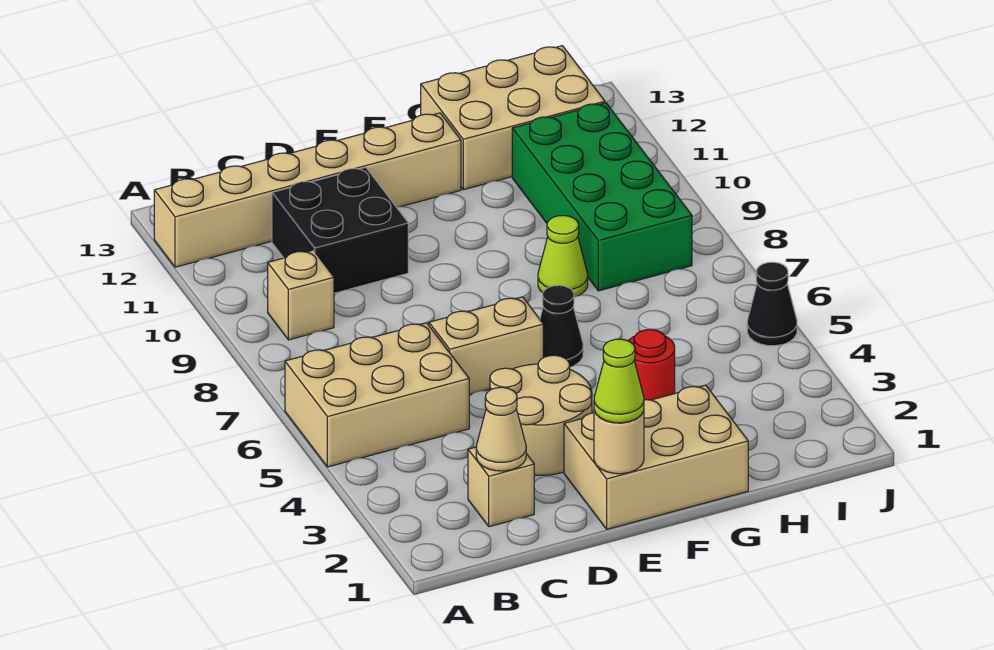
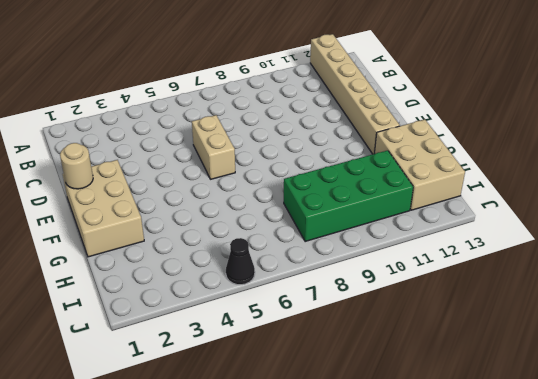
none -> tan 2x3 brick [285,323,469,467]
none -> tan 1x1 brick [268,250,334,340]
none -> tan 1x1 brick [468,447,534,527]

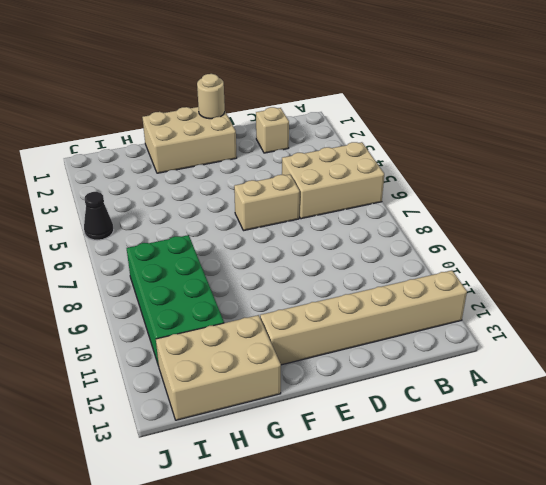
none -> tan 1x1 brick [268,250,334,340]
none -> black 2x2 brick [272,167,408,293]
none -> tan 2x2 round brick [490,355,592,475]

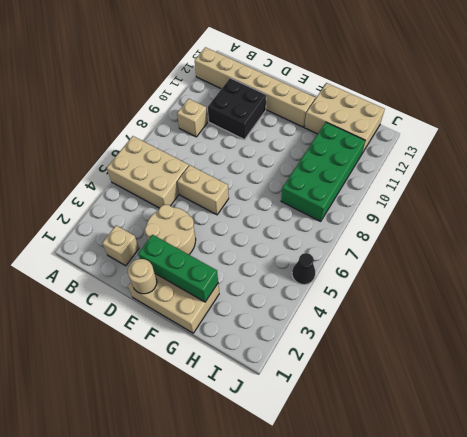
green 1x3 brick [138,235,218,302] -> none
none -> black 1x1 cone [540,285,583,367]
none -> red 1x1 round brick [628,330,675,400]
none -> lime 1x1 cone [538,215,588,297]

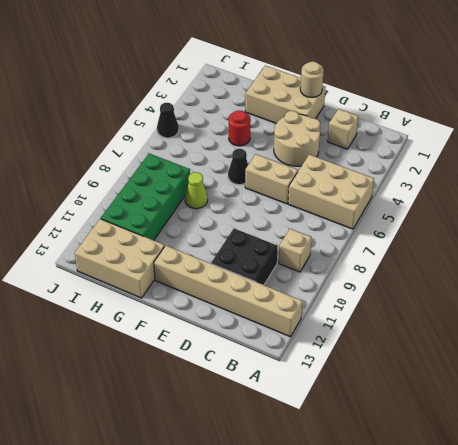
none -> tan 1x1 cone [476,387,526,471]
none -> lime 1x1 cone [594,339,644,423]

